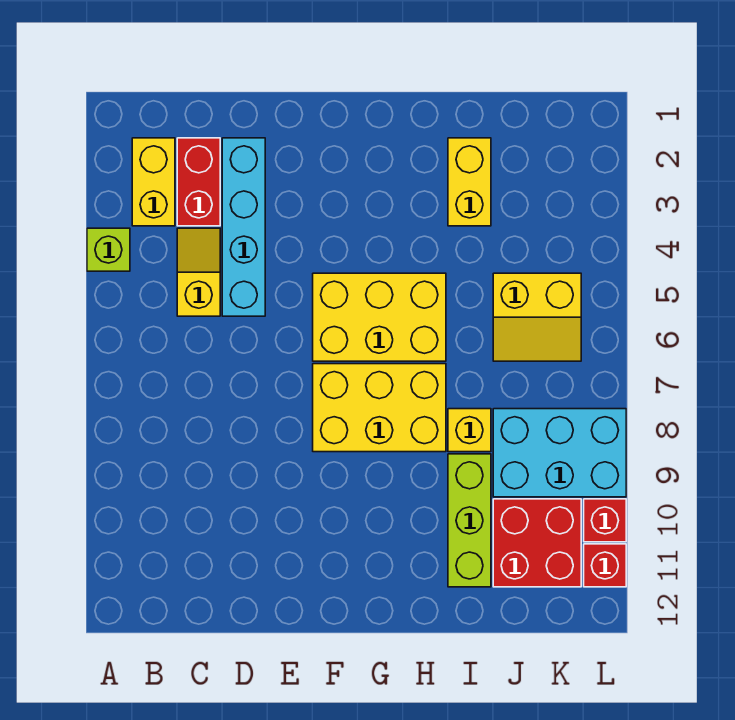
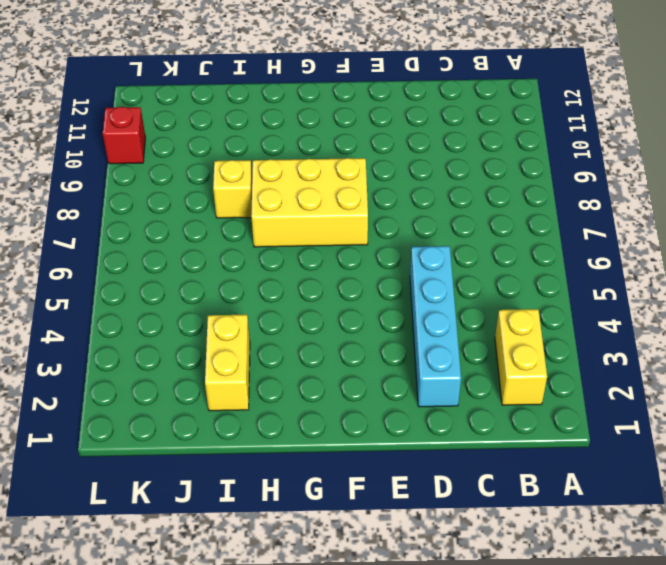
none -> lime 1x1 brick [87,228,130,271]
none -> red 1x2 brick [177,138,220,226]
none -> yellow 1x2 slope [177,228,220,316]

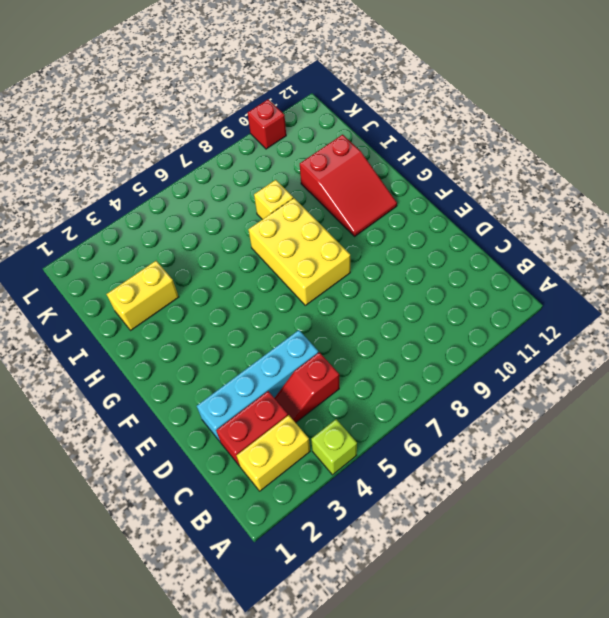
red 1x2 slope [275,352,339,423] -> yellow 1x2 slope [177,228,220,316]
red 2x3 slope [300,135,397,236] -> lime 1x3 brick [448,454,491,587]
none -> yellow 2x3 brick [313,273,446,361]
none -> yellow 2x2 slope [493,273,581,361]
none -> cyan 2x3 brick [493,409,626,497]

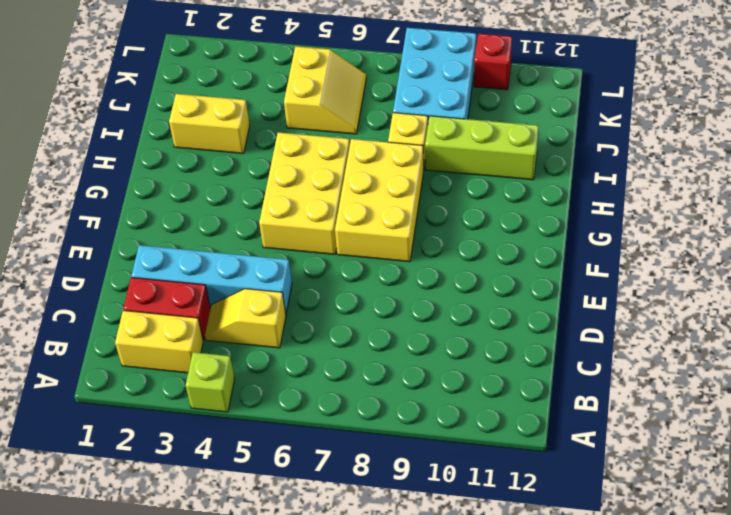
none -> red 2x2 brick [493,499,581,587]
none -> red 1x1 brick [584,544,626,587]

